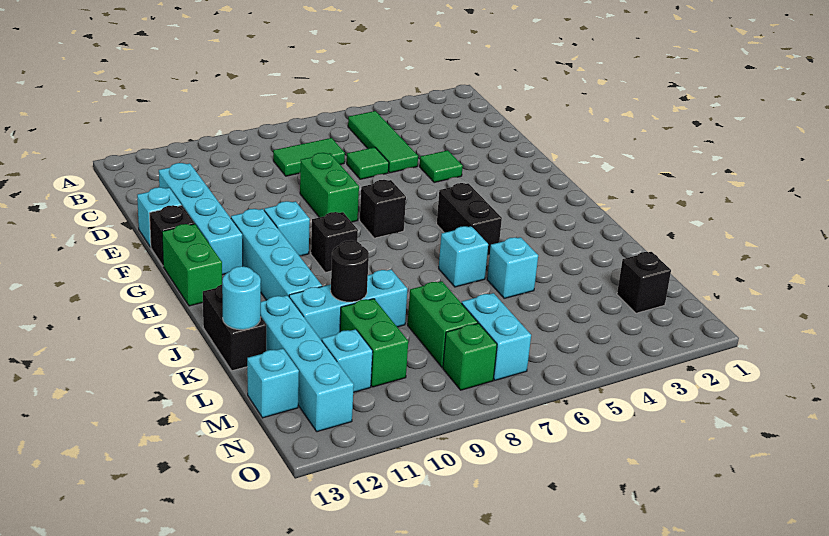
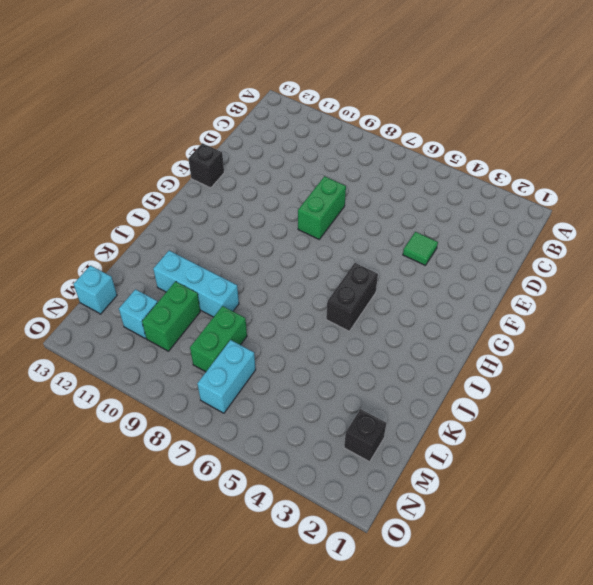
none -> green 1x3 tile [348,111,418,173]
none -> green 1x2 tile [273,138,345,176]
none -> green 1x1 tile [347,147,389,179]

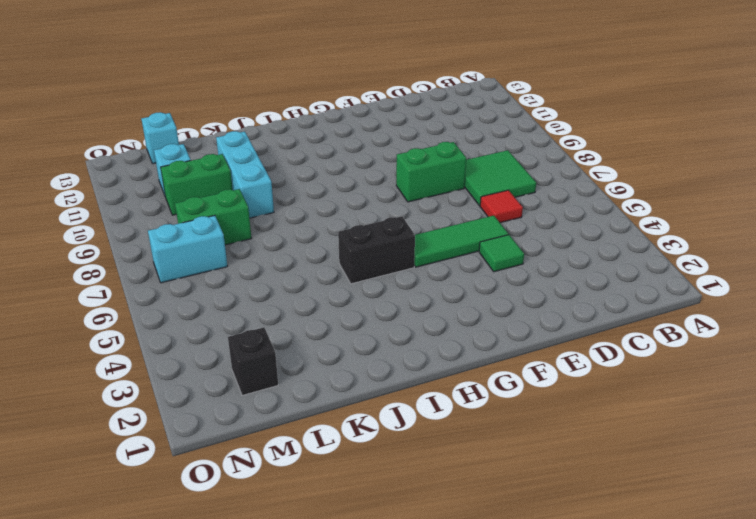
green 2x2 tile [465,150,536,206] -> green 1x2 tile [273,138,345,176]
red 1x1 tile [480,190,523,223] -> green 1x1 tile [347,147,389,179]
green 1x3 tile [414,216,509,267] -> green 1x3 tile moved to [348,111,418,173]
none -> cyan 1x4 brick [159,163,243,275]
none -> cyan 1x1 brick [137,187,181,247]
none -> black 1x1 brick [149,205,195,266]

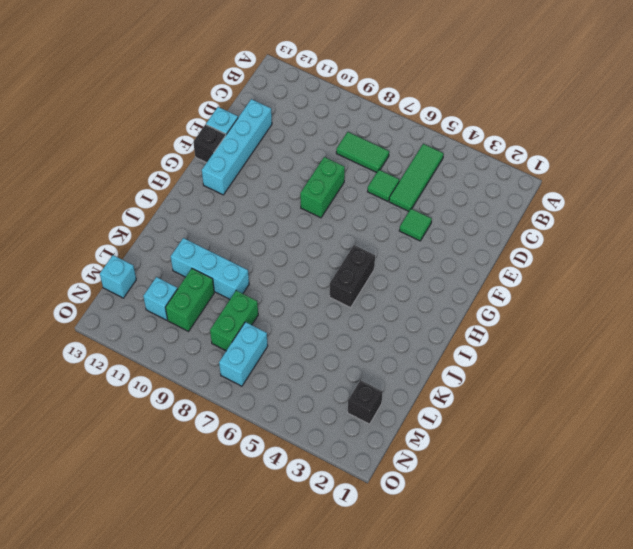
none -> black 1x1 brick [360,180,406,238]
none -> cyan 1x1 brick [264,201,310,256]
none -> cyan 1x4 brick [231,209,322,300]

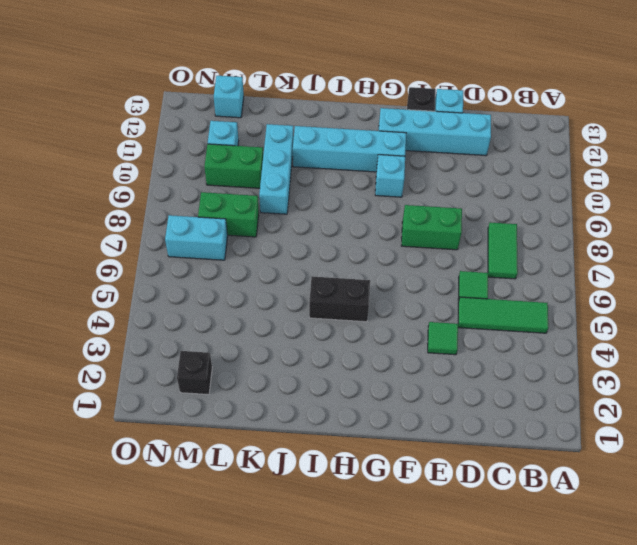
none -> black 1x1 brick [360,180,406,238]
none -> green 1x2 brick [162,224,222,306]
none -> black 1x1 brick [311,212,358,272]

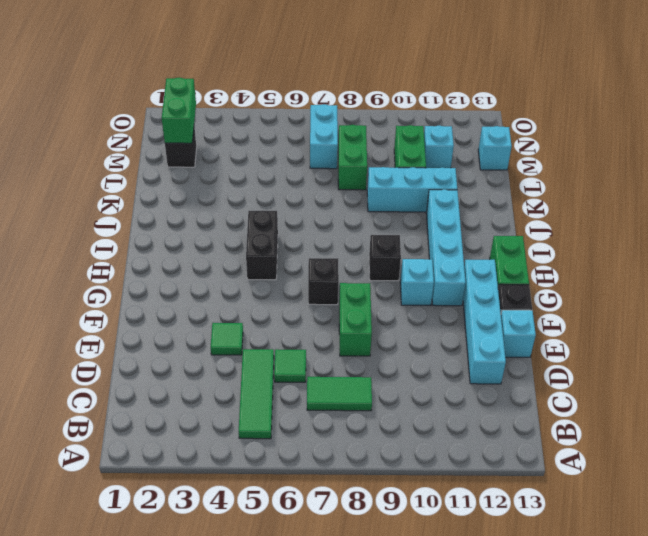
green 1x2 brick [162,78,196,143] -> none
none -> cyan 1x1 brick [439,226,488,287]
none -> black 1x2 brick [203,285,266,371]
none -> cyan 1x1 brick [487,237,538,298]

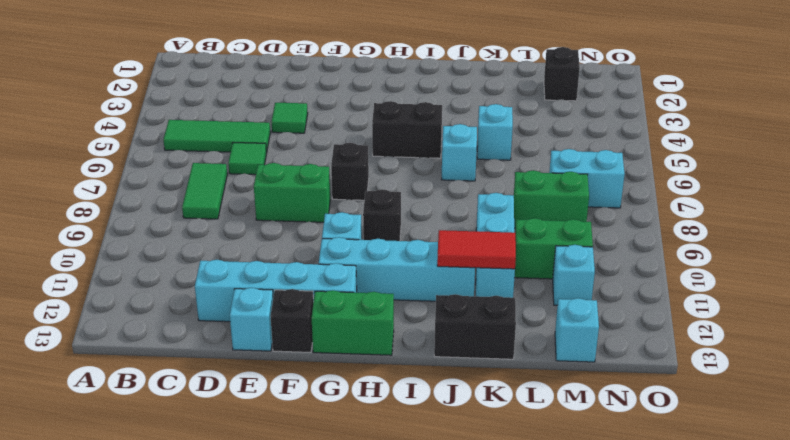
red 1x2 tile [437,230,516,269] -> none
none -> cyan 1x4 brick [261,295,354,432]
none -> green 1x1 brick [443,323,497,390]
none -> black 1x1 round brick [331,240,369,302]

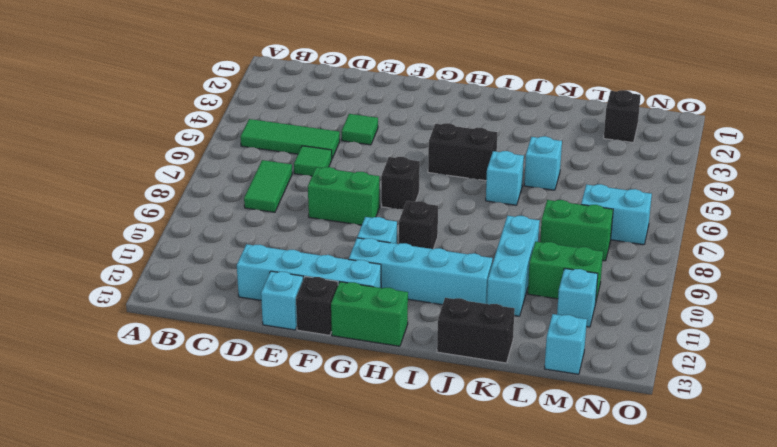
none -> cyan 1x4 brick [261,295,354,432]
none -> green 1x1 brick [443,323,497,390]
none -> black 1x1 round brick [331,240,369,302]

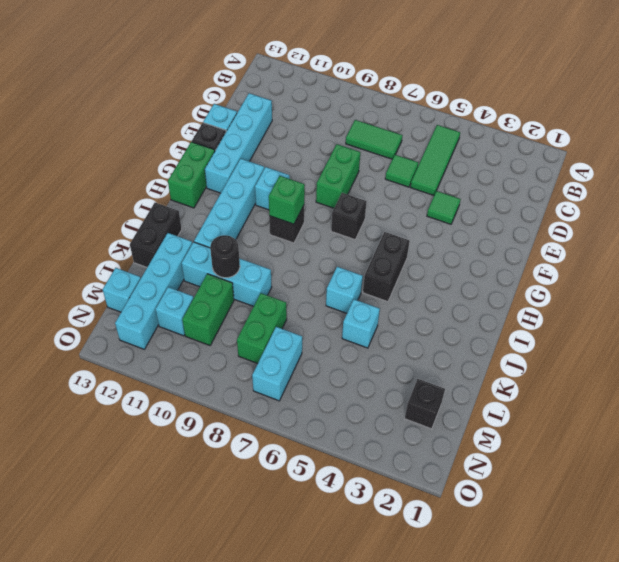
green 1x1 brick [269,176,305,224] -> green 1x1 brick moved to [443,323,497,390]
none -> cyan 1x1 round brick [222,266,261,330]

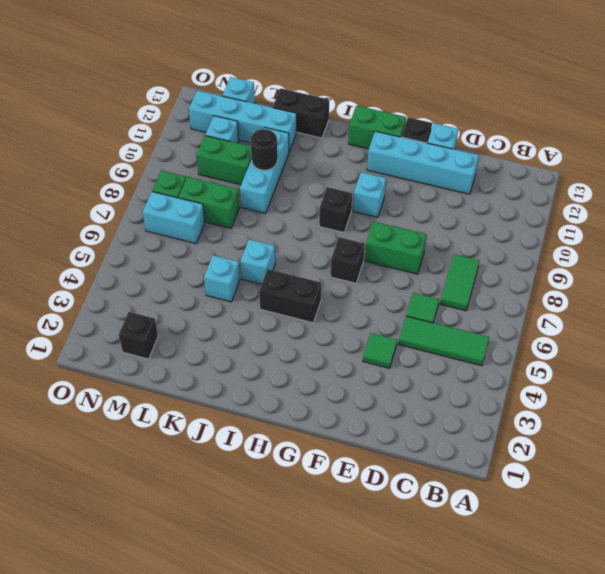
none -> cyan 1x4 brick [231,209,322,300]
none -> cyan 1x1 round brick [222,266,261,330]

